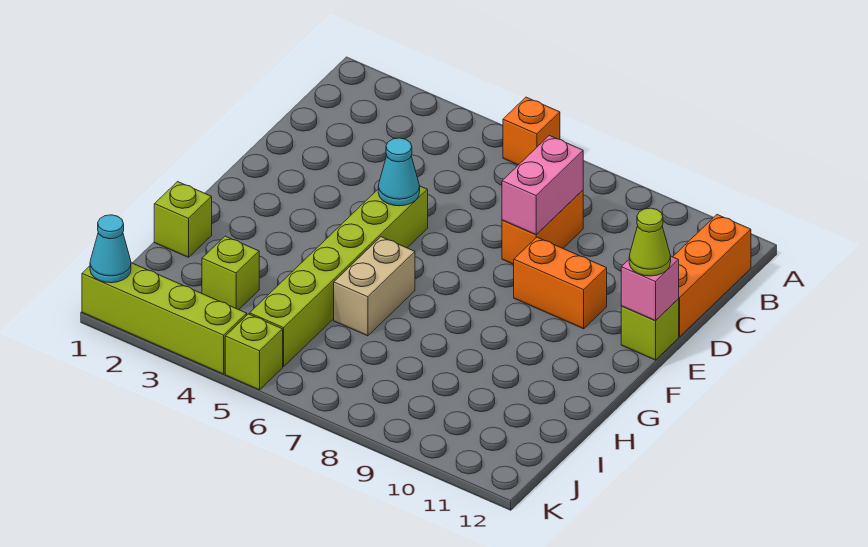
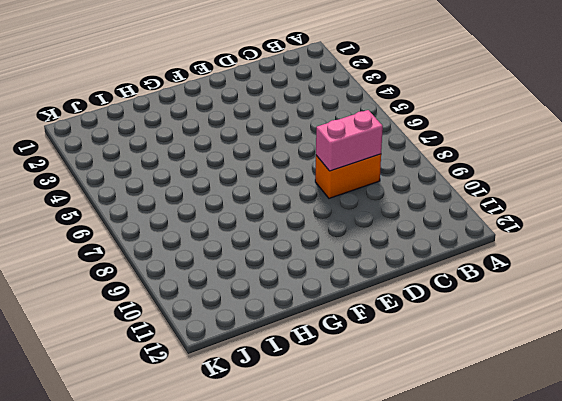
none -> orange 1x1 brick [503,97,560,165]
none -> orange 1x3 brick [673,215,751,337]
none -> lime 1x6 brick [250,186,428,367]

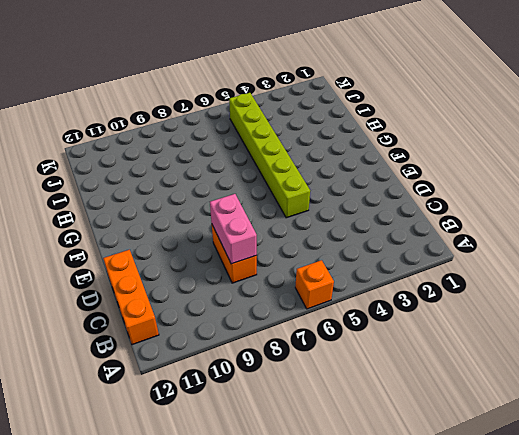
none -> orange 1x2 brick [514,237,607,329]
none -> lime 1x1 brick [621,299,679,360]
none -> tan 1x2 brick [334,237,415,336]

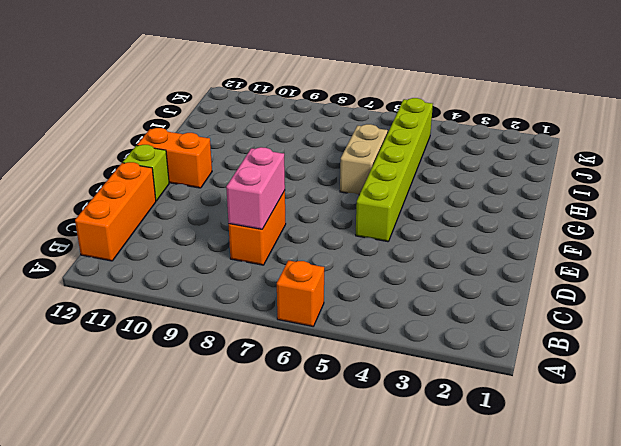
orange 1x2 brick [137,128,212,188] -> orange 1x2 brick moved to [514,237,607,329]
none -> lime 1x1 brick [154,182,212,257]
none -> lime 1x1 brick [202,236,259,310]
none -> lime 1x4 brick [82,263,247,374]

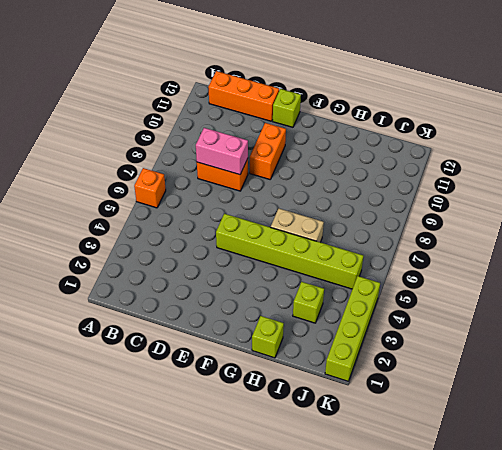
none -> lime 1x1 brick [225,314,283,390]
none -> cyan 1x1 cone [378,138,420,206]
none -> pink 1x1 brick [621,256,679,321]

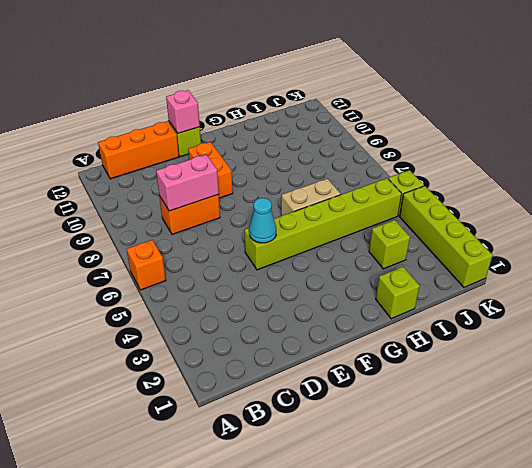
none -> cyan 1x1 cone [90,215,131,283]
none -> lime 1x1 cone [629,208,671,276]

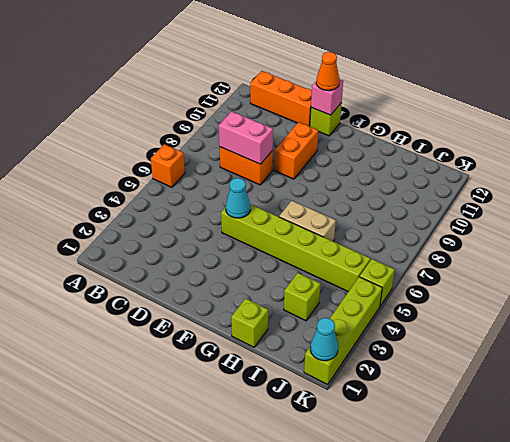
orange 1x1 cone [316,52,339,91] -> lime 1x1 cone [629,208,671,276]

